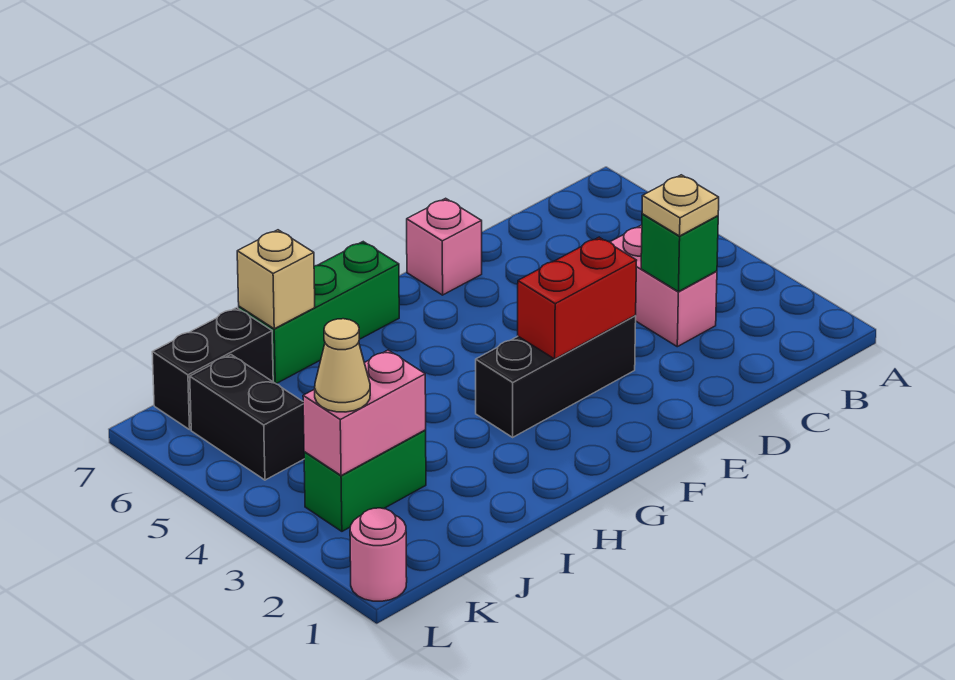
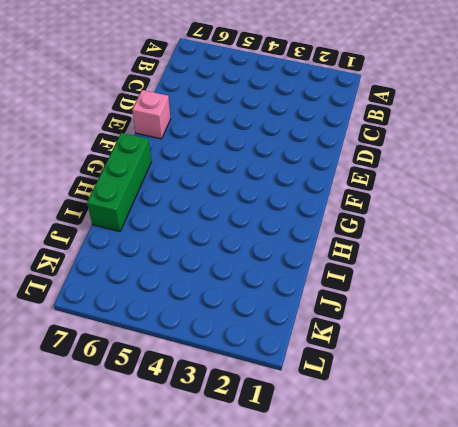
none -> pink 1x2 brick [611,226,717,347]
none -> black 1x3 brick [476,316,636,437]
none -> green 1x2 brick [304,430,426,531]

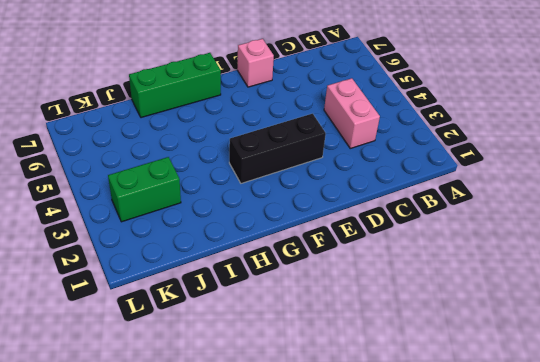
none -> black 1x2 brick [152,308,273,430]
none -> black 1x2 brick [190,355,304,480]
none -> pink 1x1 round brick [350,508,407,601]

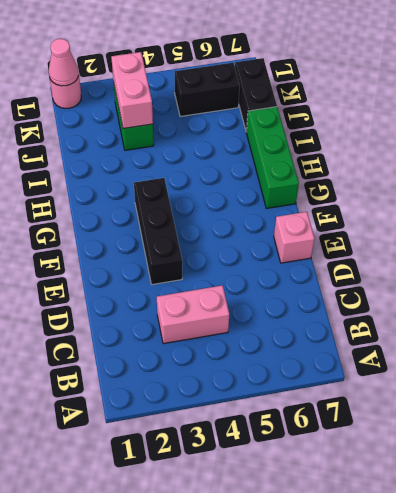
pink 1x1 cone [49,39,79,86] -> none
none -> green 1x1 brick [641,214,718,292]
none -> red 1x2 brick [518,237,637,359]
none -> tan 1x1 brick [237,230,315,329]

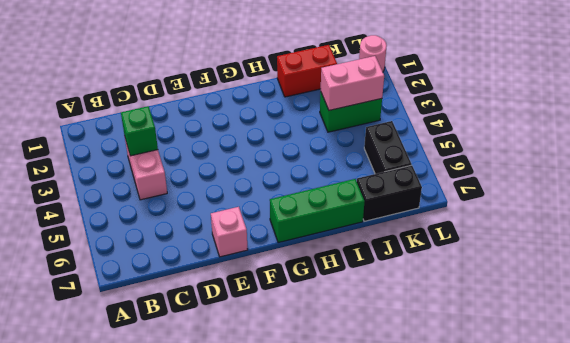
red 1x2 brick [277,45,337,97] -> red 1x2 brick moved to [518,237,637,359]
none -> black 1x3 brick [476,316,636,437]
none -> tan 1x1 brick [237,230,315,329]
none -> tan 1x1 plate [642,175,719,236]

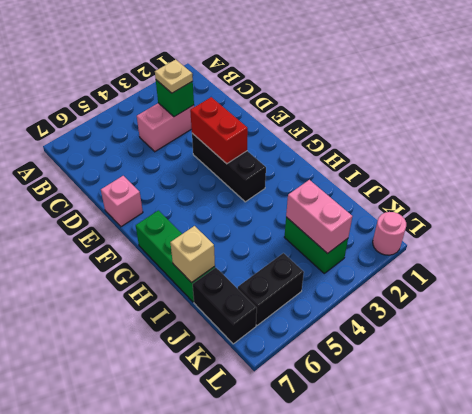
none -> tan 1x1 cone [315,319,370,412]

